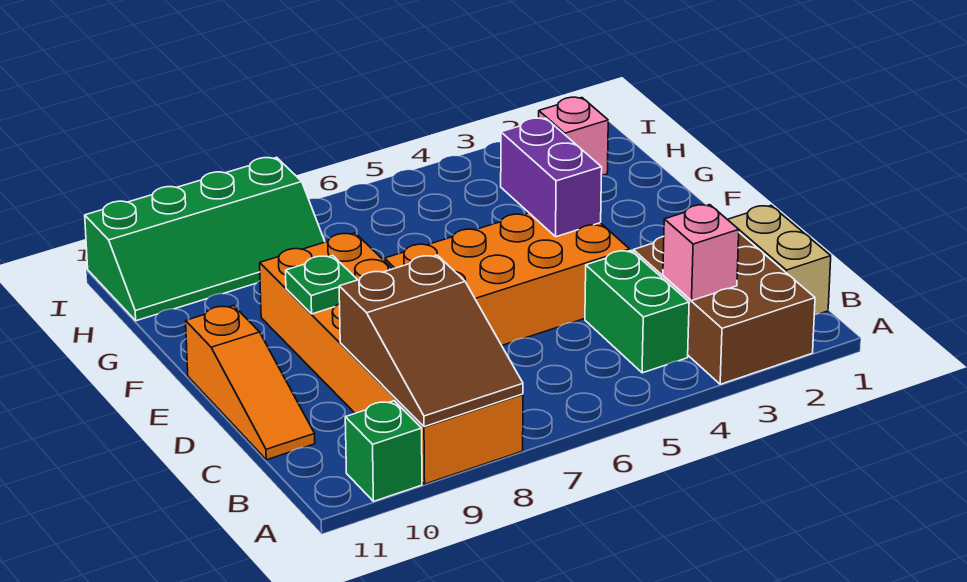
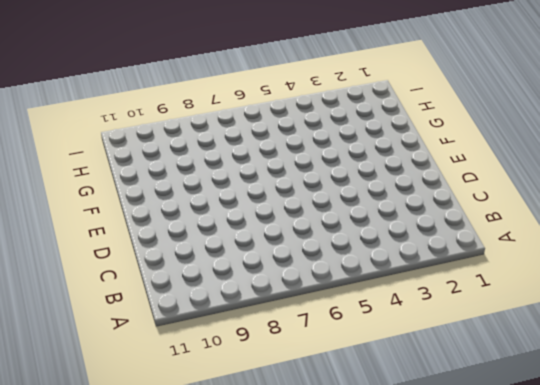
none -> brown 2x3 brick [633,233,815,384]
none -> orange 2x6 brick [260,233,523,484]
none -> green 1x1 brick [345,401,422,501]

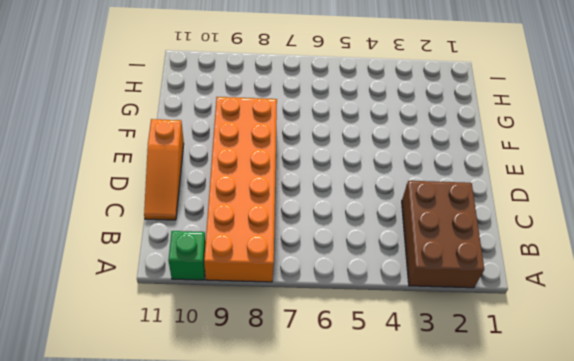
none -> tan 1x2 brick [727,206,831,315]
none -> green 1x2 brick [585,250,689,373]
none -> orange 2x4 brick [385,213,630,345]

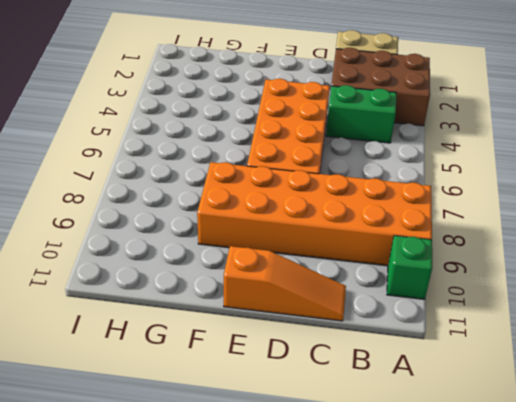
none -> pink 1x1 brick [539,97,608,176]
none -> green 2x4 slope [85,157,325,321]
none -> brown 2x3 slope [339,255,523,427]

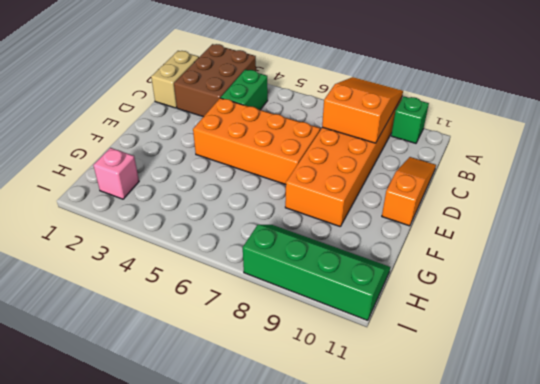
orange 2x3 slope [322,77,403,143] -> brown 2x3 slope [339,255,523,427]
none -> pink 1x1 brick [663,205,739,300]
none -> purple 1x2 brick [501,118,602,237]
none -> green 1x1 plate [286,255,357,314]

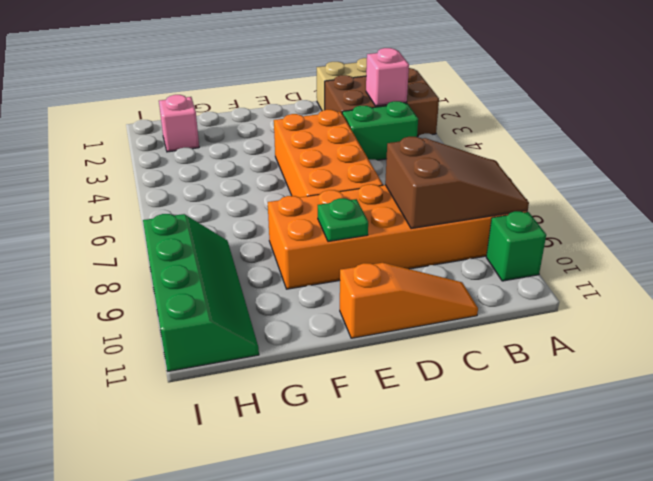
none -> purple 1x2 brick [501,118,602,237]

